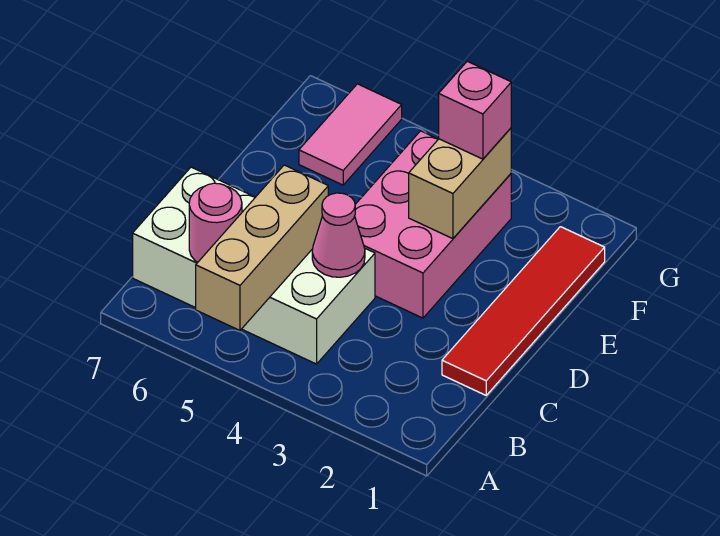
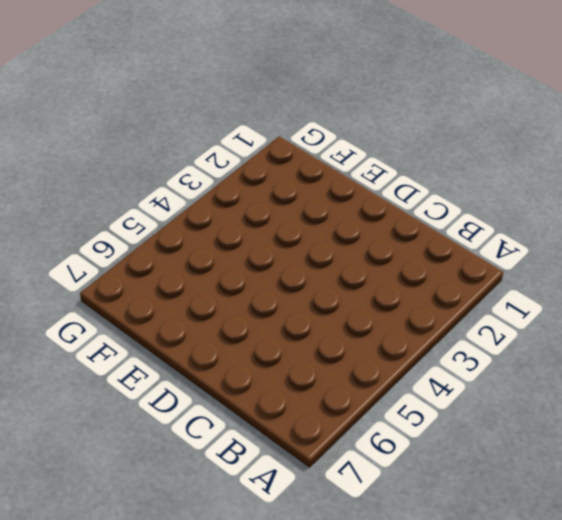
none -> white 2x4 brick [133,167,375,364]
none -> red 1x4 tile [442,227,605,395]

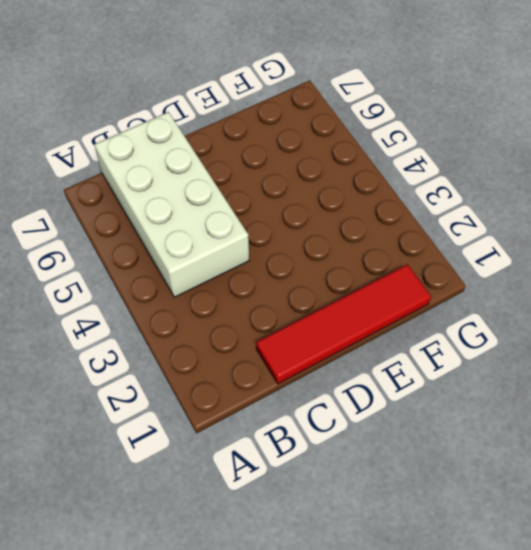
none -> pink 2x3 brick [355,131,511,318]
none -> pink 1x2 tile [299,84,402,185]

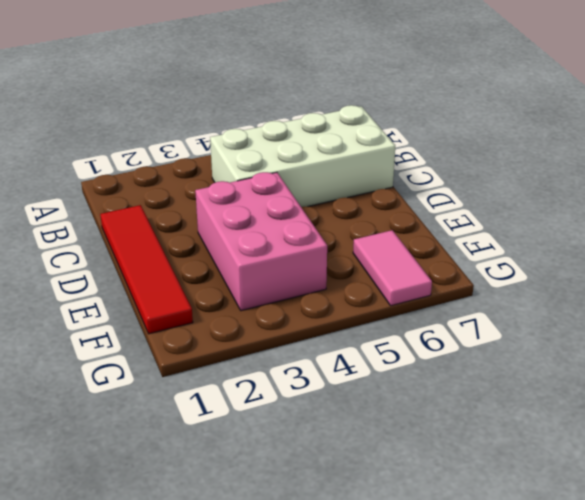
none -> tan 1x3 brick [196,165,328,330]
none -> pink 1x1 round brick [189,183,242,262]

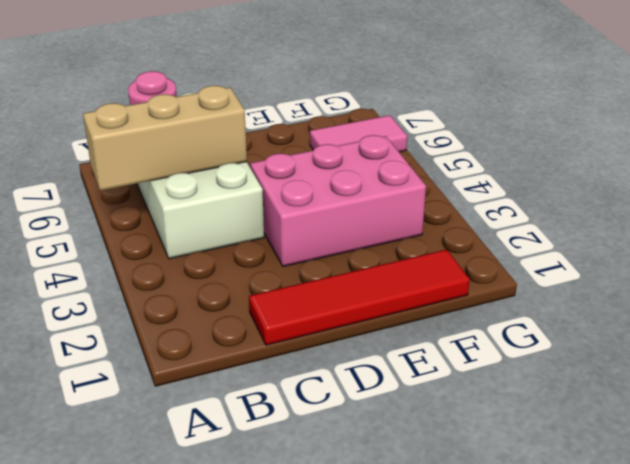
none -> pink 1x1 cone [312,193,365,277]
none -> tan 1x2 brick [409,128,511,239]

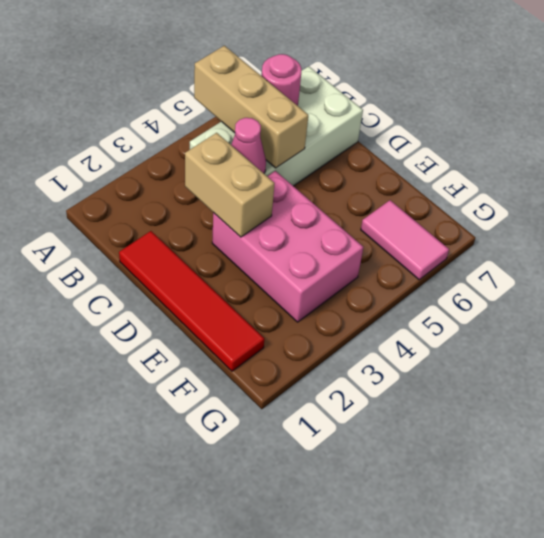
tan 1x2 brick [185,133,275,237] -> tan 1x2 brick moved to [409,128,511,239]
none -> pink 1x1 brick [439,61,511,159]

